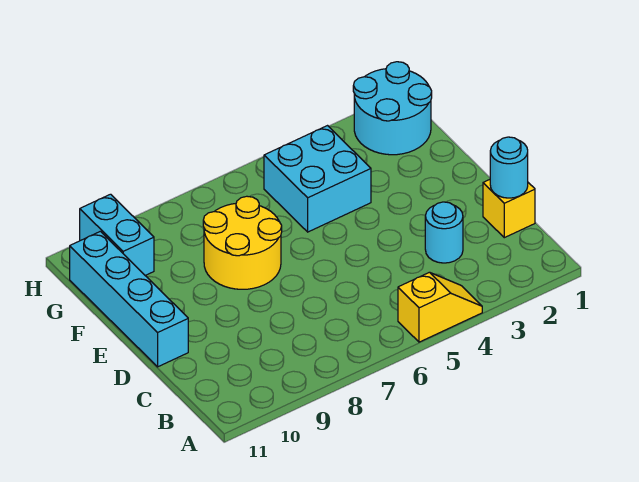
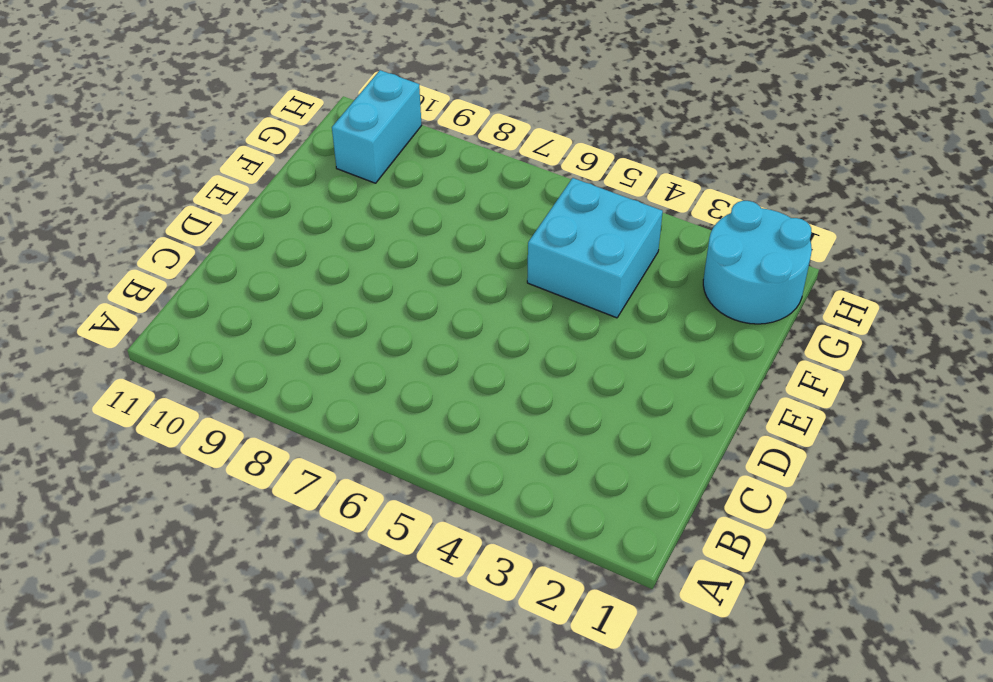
none -> yellow 1x2 slope [398,272,482,342]
none -> yellow 1x1 brick [483,180,535,238]

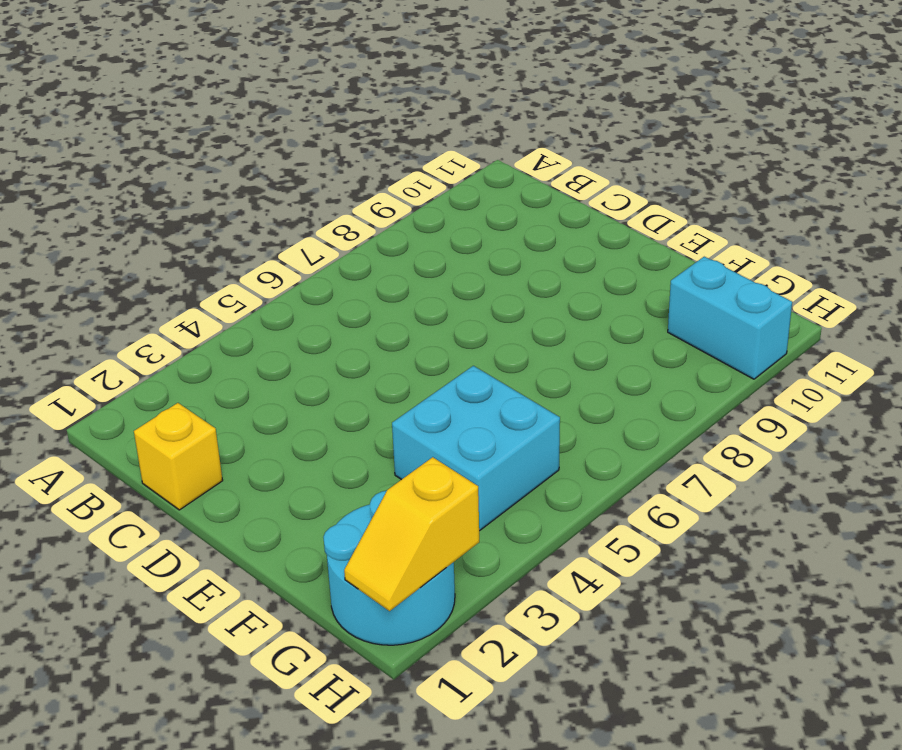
yellow 1x2 slope [344,457,480,611] -> yellow 1x2 slope moved to [398,272,482,342]
none -> cyan 1x1 round brick [425,202,463,263]
none -> cyan 1x4 brick [70,231,188,367]

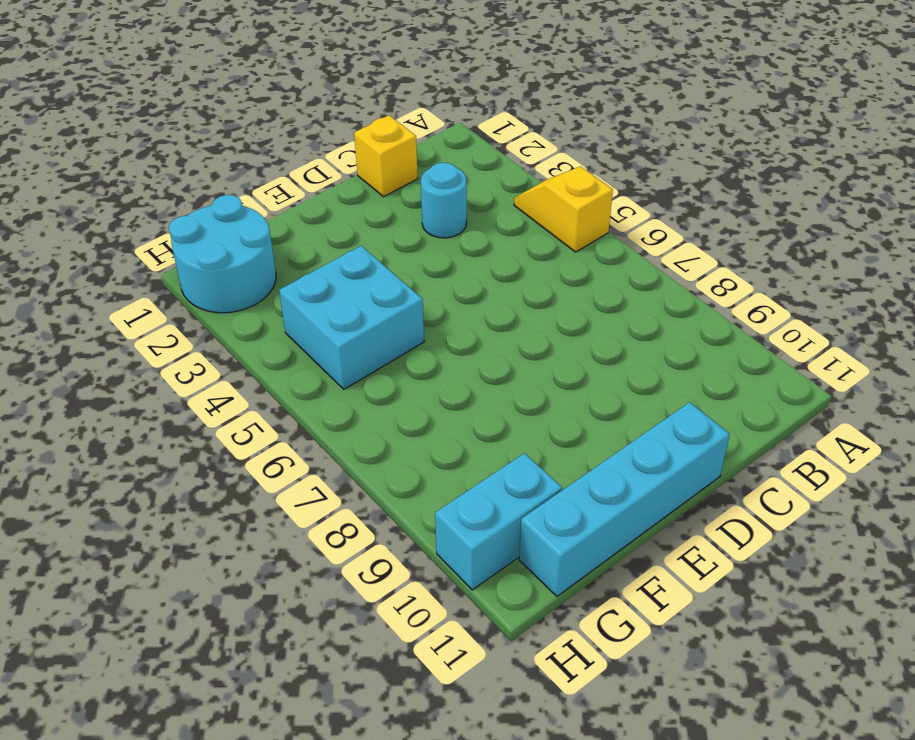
none -> yellow 2x2 round brick [203,196,282,289]
none -> cyan 1x1 round brick [490,137,528,198]

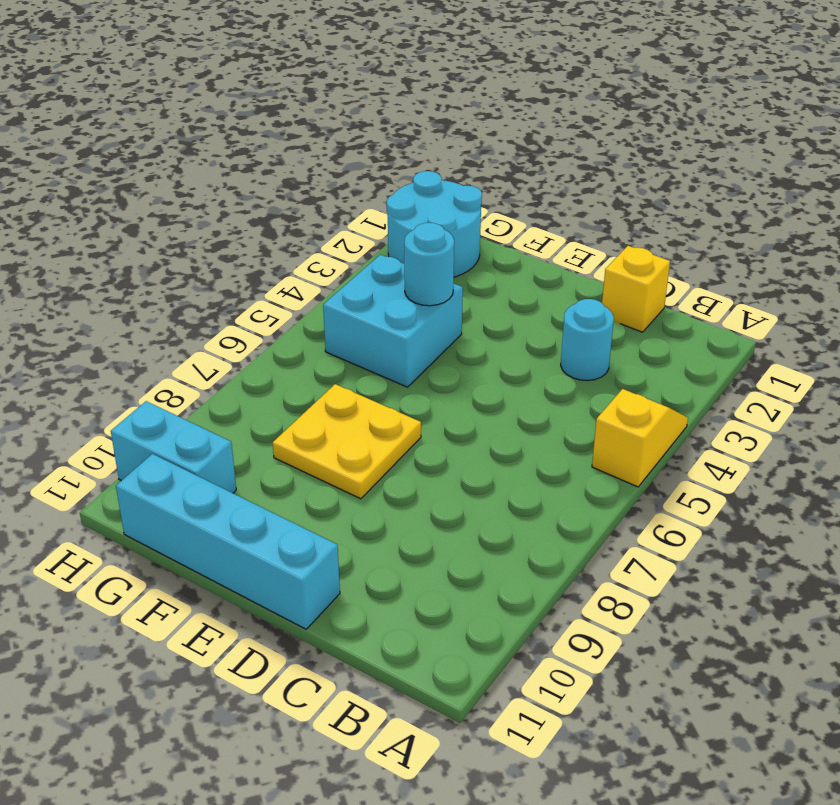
yellow 2x2 plate [273,384,421,499] -> yellow 2x2 round brick [203,196,282,289]
cyan 1x1 round brick [404,223,454,306] -> cyan 1x1 round brick moved to [490,137,528,198]

